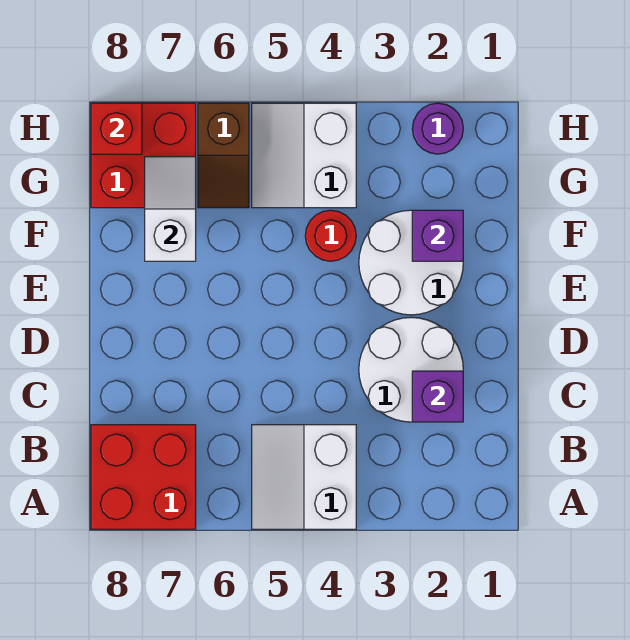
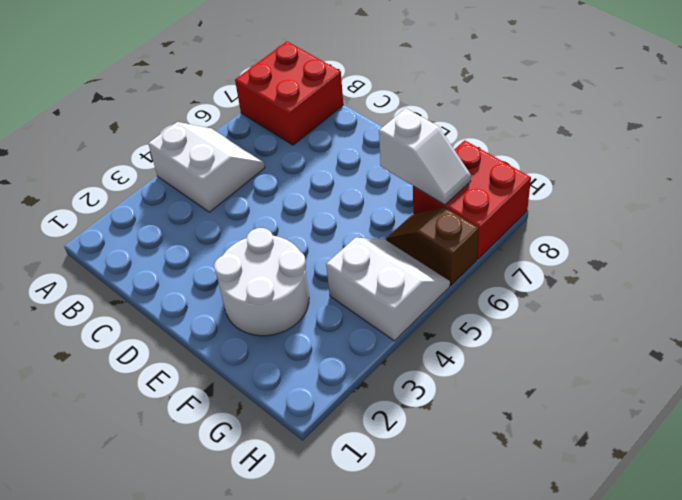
none -> white 2x2 round brick [359,317,463,422]
none -> red 1x1 round brick [305,210,356,261]
none -> purple 1x1 round brick [412,103,463,154]

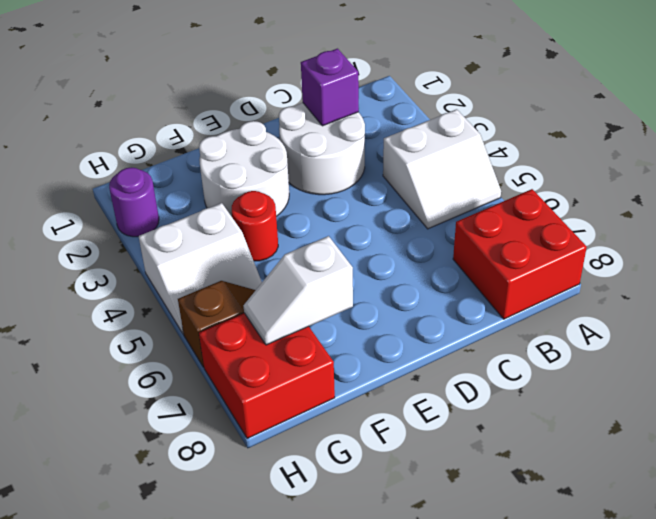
none -> purple 1x1 brick [412,210,463,261]
none -> red 1x1 brick [91,103,142,154]

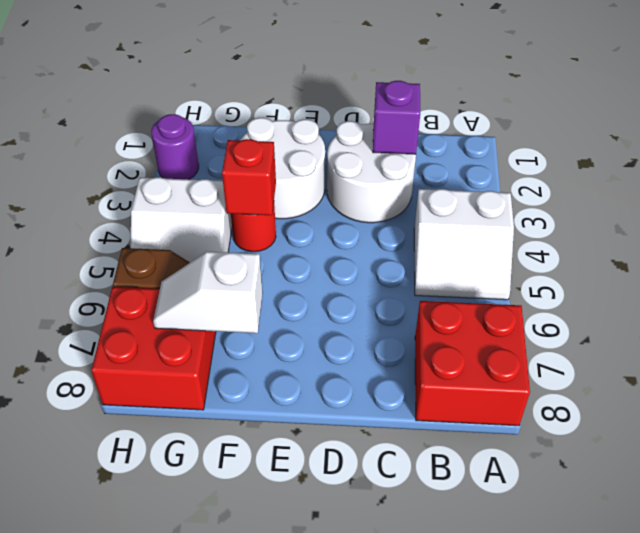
red 1x1 brick [222,139,276,215] -> red 1x1 brick moved to [91,103,142,154]
none -> purple 1x1 brick [412,210,463,261]

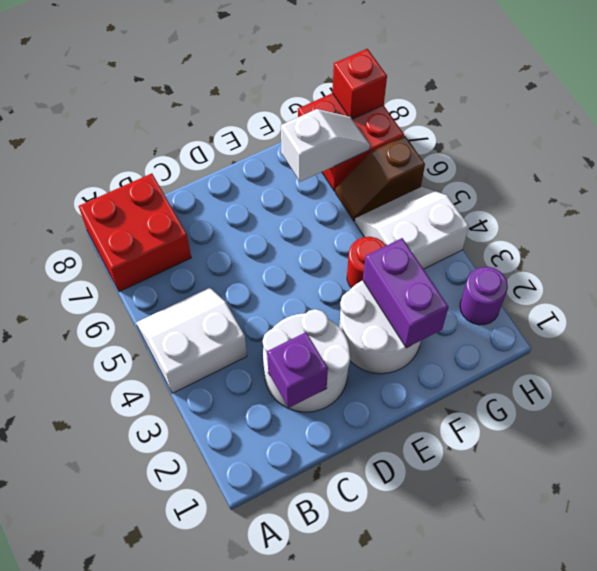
purple 1x2 brick [363,238,449,348] -> purple 1x1 brick [412,210,463,261]

